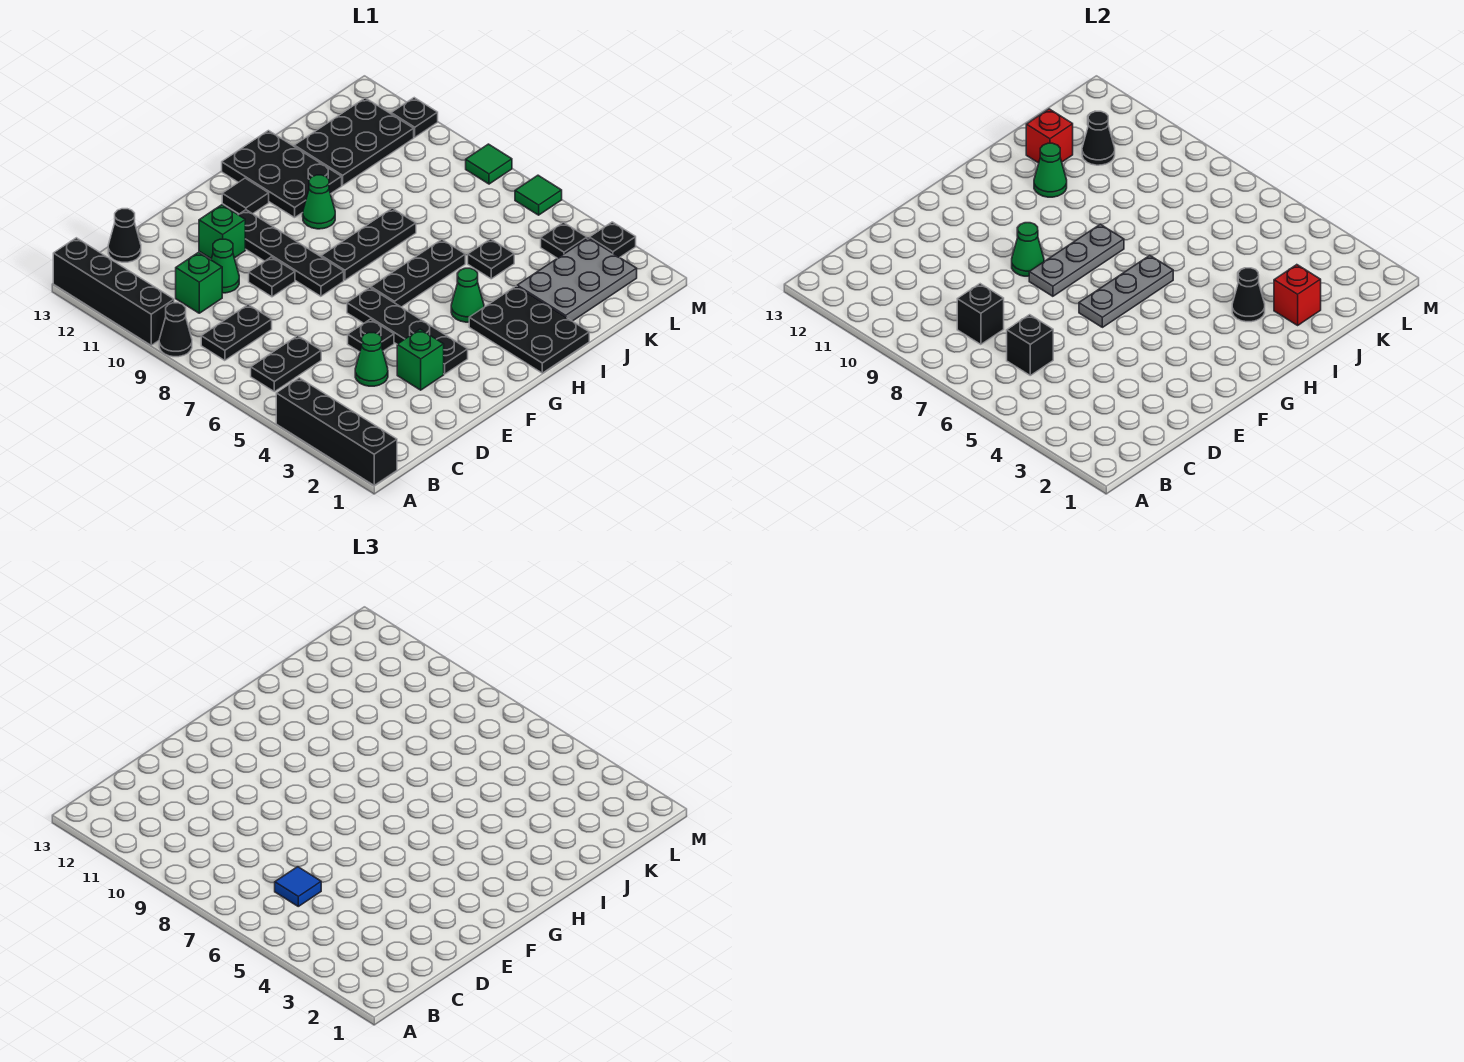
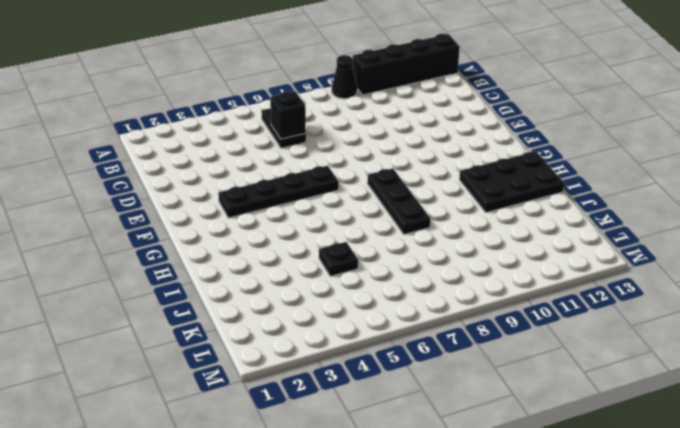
none -> black 1x4 brick [276,378,397,485]
none -> black 1x2 plate [201,305,272,361]
none -> green 1x1 brick [176,252,222,313]
none -> black 1x1 cone [108,209,141,262]

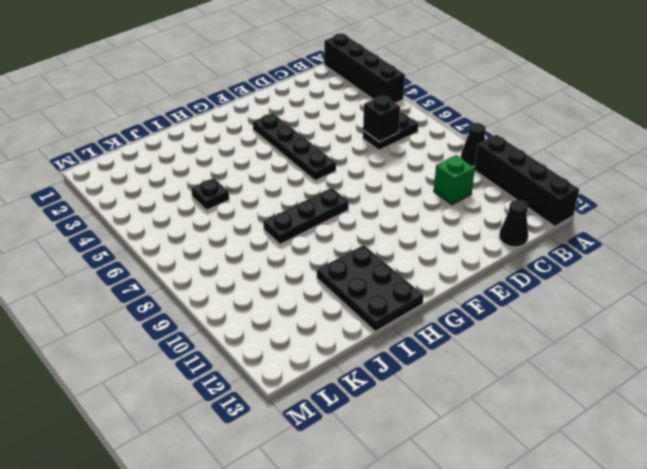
none -> black 1x2 plate [201,305,272,361]
none -> green 1x1 cone [355,333,388,386]
none -> green 1x1 cone [211,239,239,293]
none -> green 1x1 brick [397,329,444,390]

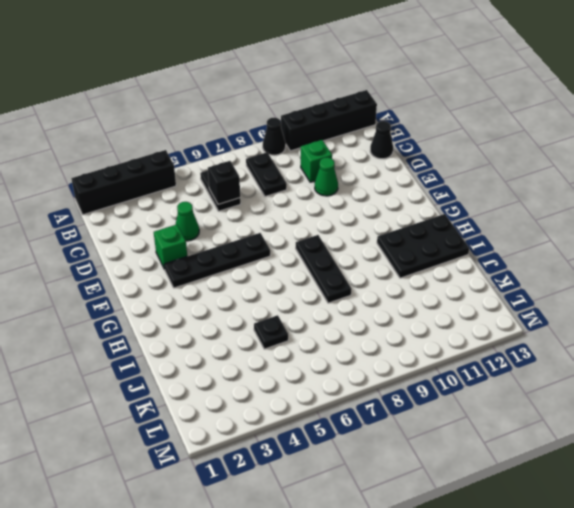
none -> black 1x1 plate [348,319,394,352]
none -> black 1x1 plate [249,257,295,297]
none -> green 1x1 brick [199,205,245,259]
none -> black 1x4 plate [239,210,344,296]

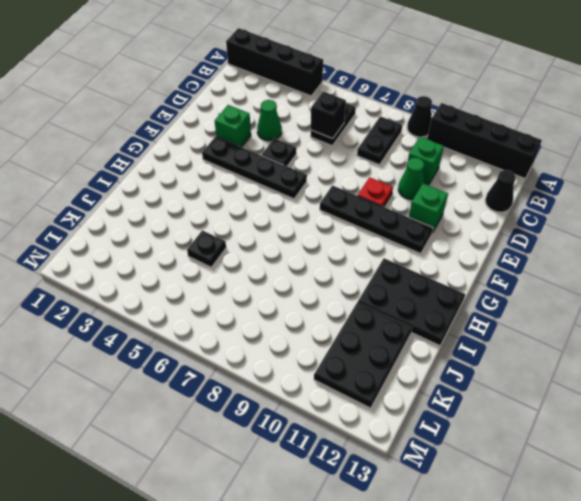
red 1x1 plate [358,177,393,207] -> black 1x1 plate [249,257,295,297]
none -> black 1x3 plate [371,239,465,307]
none -> black 1x3 plate [321,208,416,280]
none -> black 1x1 tile [222,178,269,214]
none -> black 2x3 plate [469,286,589,373]

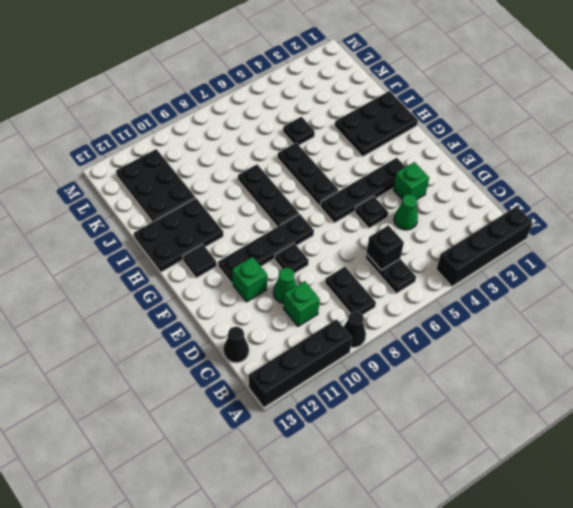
none -> green 1x1 cone [451,268,484,322]
none -> green 1x1 cone [303,175,335,229]
none -> grey 2x3 plate [517,238,637,321]
none -> black 1x1 plate [541,222,587,258]

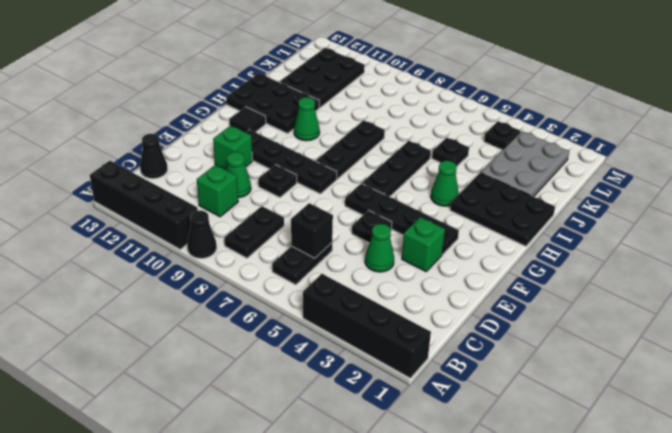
none -> black 1x1 plate [589,222,636,257]
none -> green 1x1 tile [515,175,562,215]
none -> green 1x1 tile [466,144,512,184]
none -> black 1x1 plate [391,98,438,137]

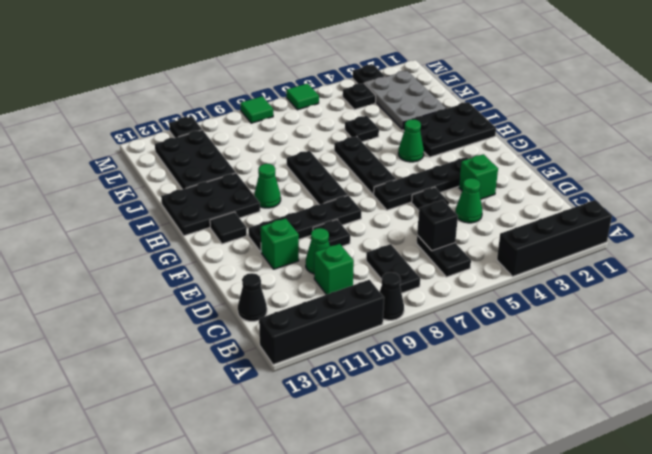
none -> black 1x1 brick [957,284,1004,344]
none -> grey 1x3 plate [1079,255,1173,327]
none -> grey 1x3 plate [1029,224,1124,296]
none -> green 1x1 cone [1012,223,1044,276]

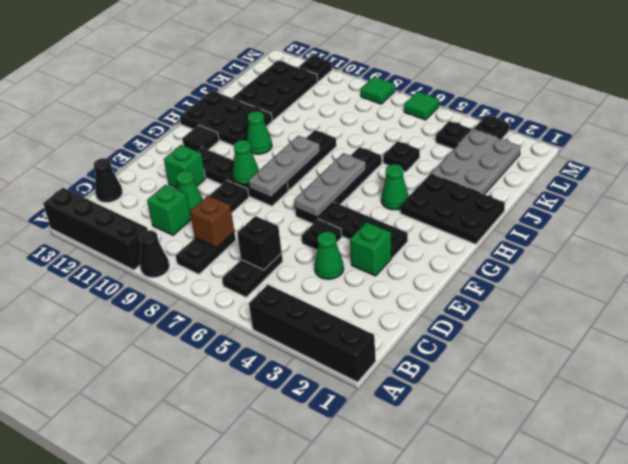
brown 1x1 brick [190,195,234,248] -> black 1x1 brick [957,284,1004,344]
none -> black 1x1 cone [1232,268,1265,322]
none -> green 1x1 cone [1034,143,1067,197]
none -> red 1x1 brick [1274,265,1321,325]
none -> red 1x1 brick [1026,109,1073,163]

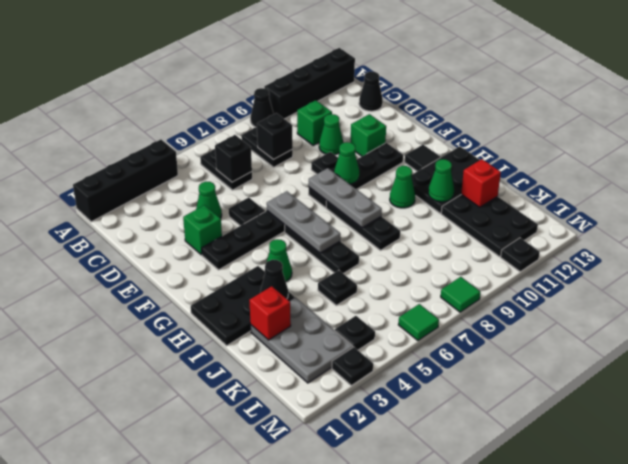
none -> black 1x1 cone [1082,111,1115,165]
none -> blue 1x1 tile [275,867,321,906]

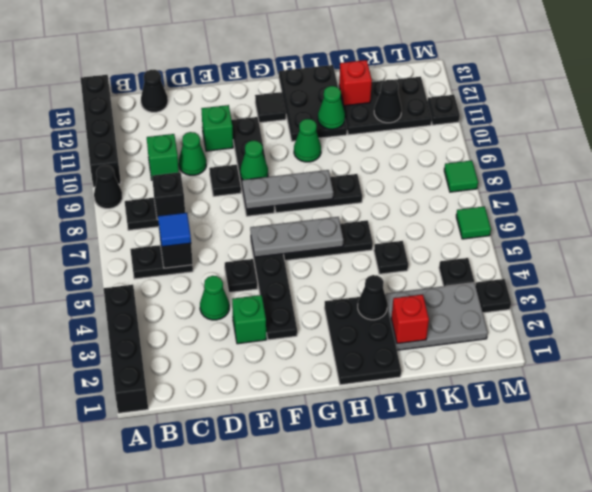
none -> green 1x1 cone [451,268,484,322]

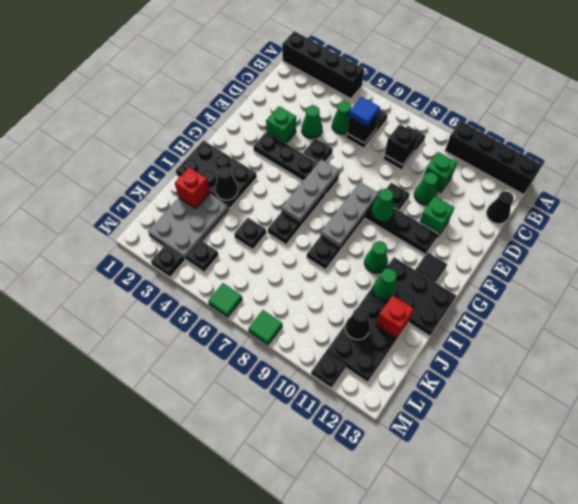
green 1x1 cone [332,101,351,134] -> green 1x1 cone moved to [451,268,484,322]
none -> black 1x1 cone [159,303,192,357]

